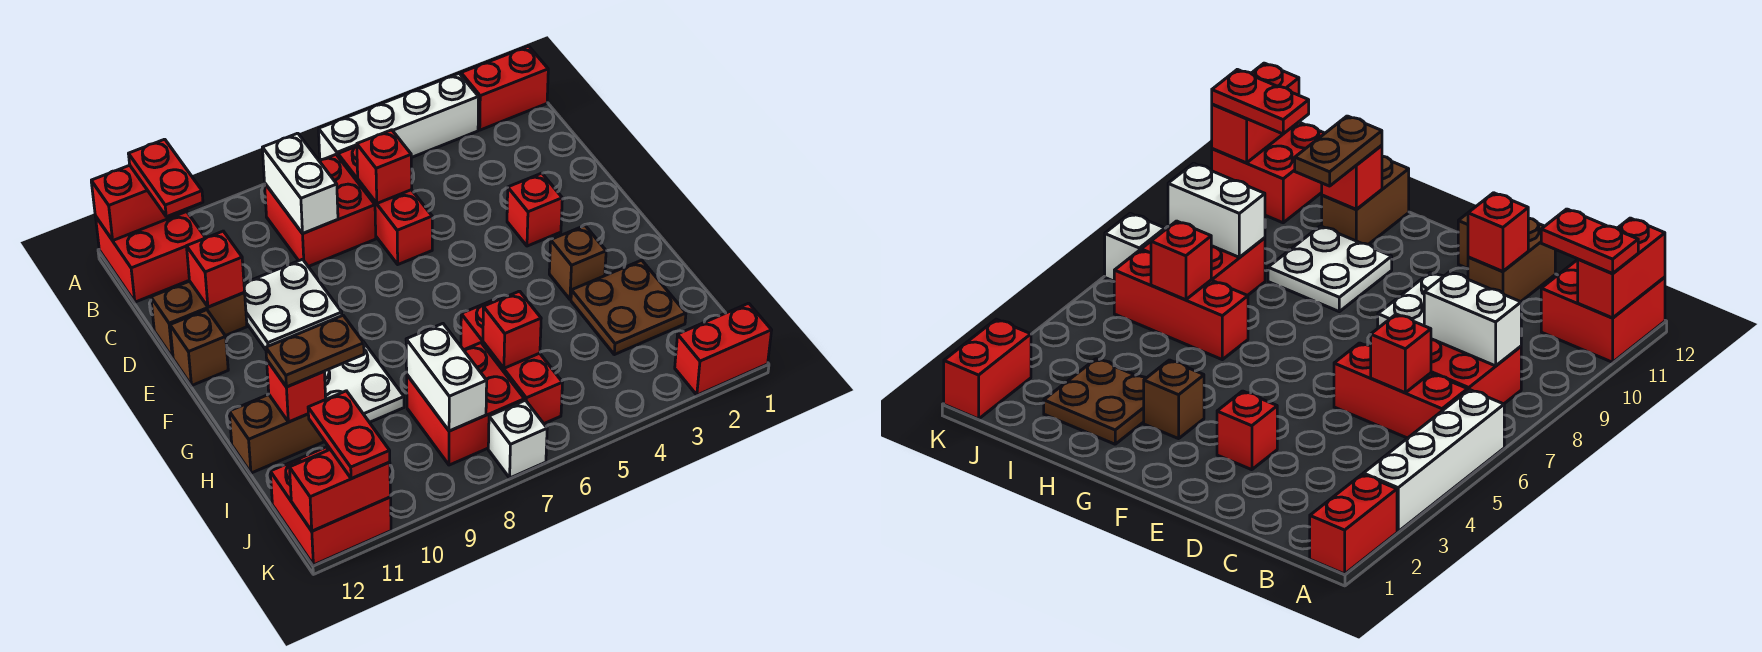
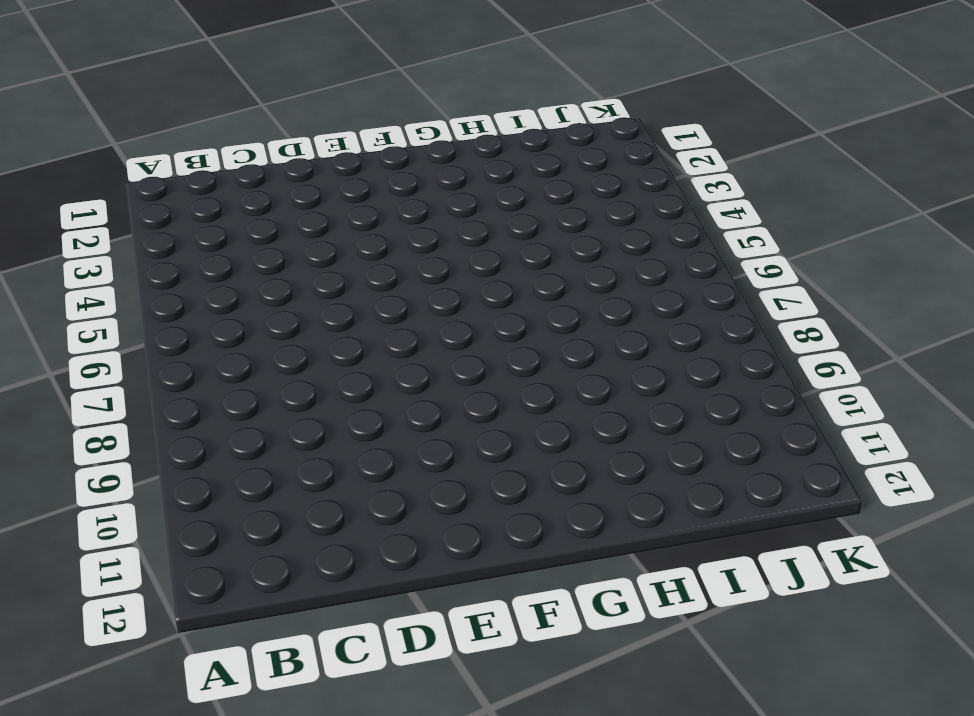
none -> red 1x2 brick [461,46,548,130]
none -> white 1x4 brick [319,74,479,161]
none -> red 2x2 brick [95,212,205,302]

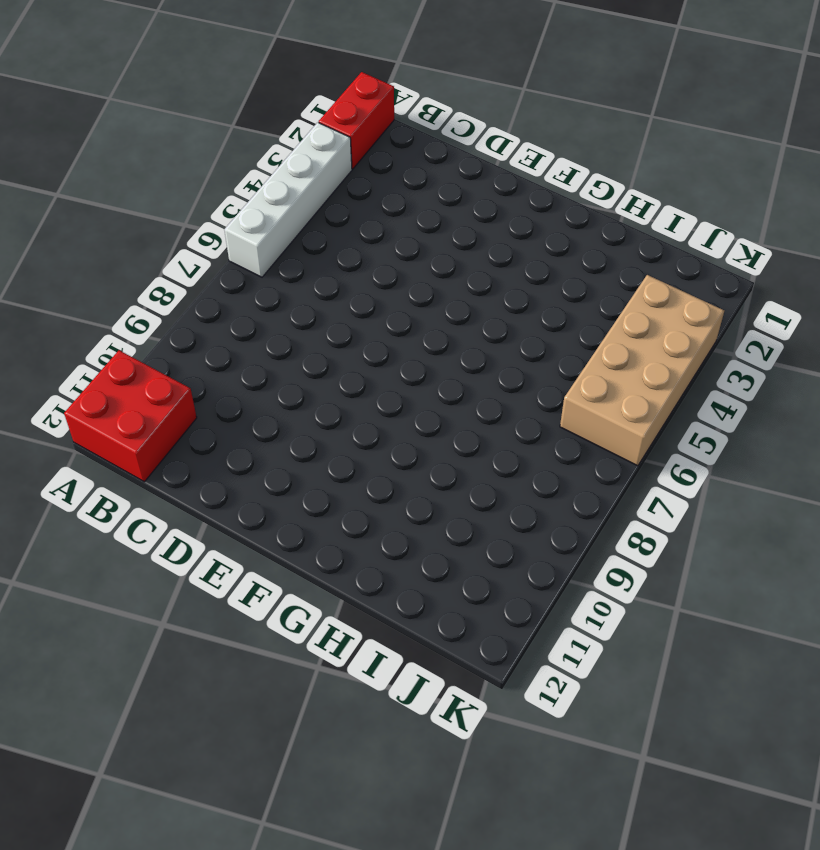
tan 2x4 brick [560,275,724,466] -> red 1x3 brick [461,299,563,423]
none -> red 1x3 brick [338,146,432,264]
none -> red 2x2 brick [265,155,376,267]
none -> white 2x2 plate [244,259,342,350]

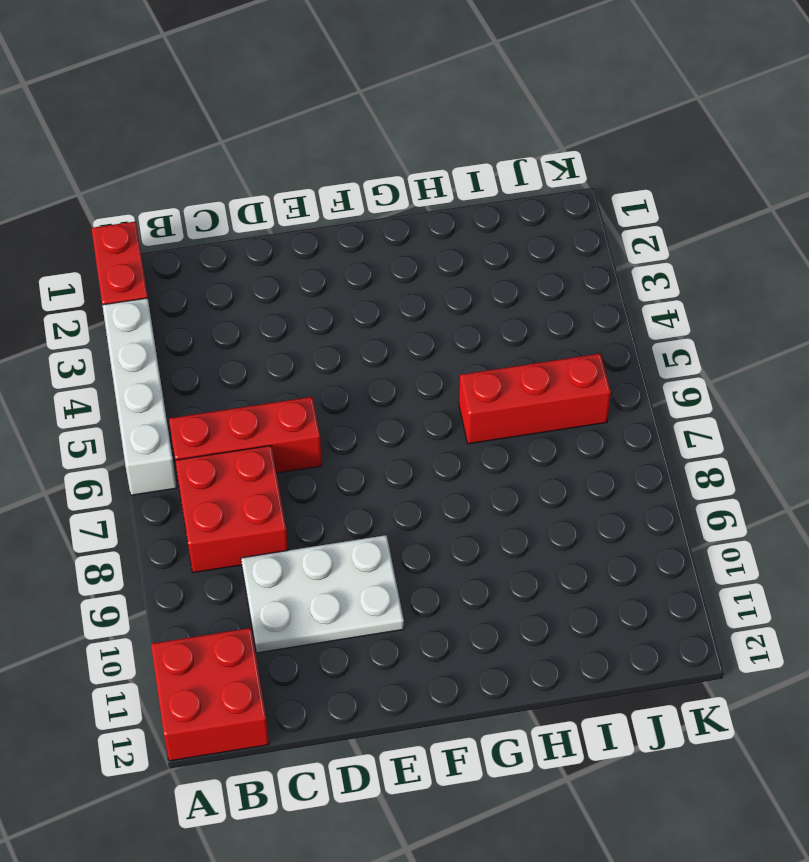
white 2x3 plate [241,535,404,653] -> white 2x2 plate [244,259,342,350]
none -> brown 1x2 brick [151,281,247,357]
none -> red 1x1 brick [507,173,562,246]
none -> brown 1x1 brick [170,310,228,385]

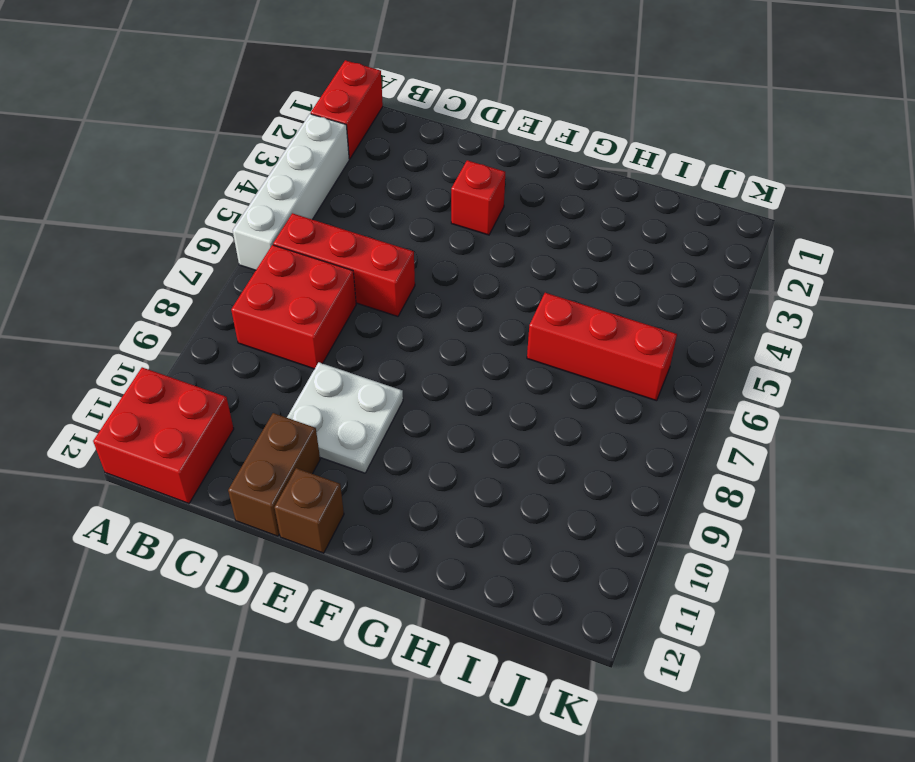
none -> brown 1x1 brick [549,226,606,299]
none -> white 2x2 plate [324,342,404,422]
none -> brown 2x2 plate [571,260,686,355]

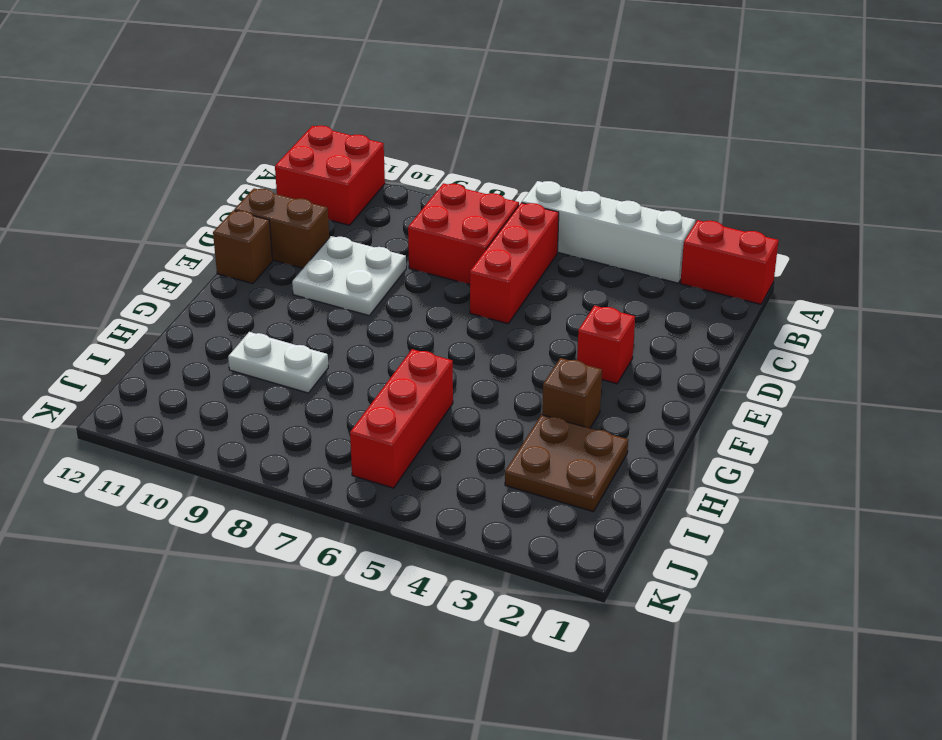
white 1x2 plate [228,332,328,393] -> white 2x2 plate [324,342,404,422]
none -> brown 1x2 brick [229,394,325,473]
none -> red 2x2 brick [407,343,524,465]
none -> red 2x2 brick [270,447,391,565]

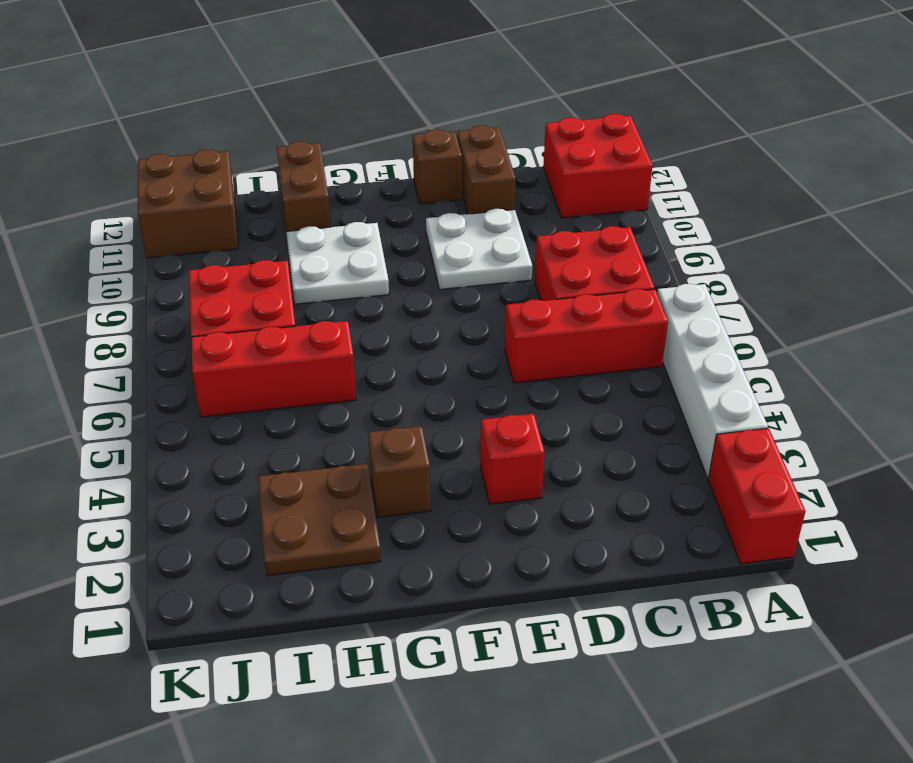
brown 2x2 brick [138,150,238,258] -> red 2x2 brick [270,447,391,565]
none -> red 1x2 brick [675,303,772,395]
none -> white 1x1 brick [488,400,547,478]
none -> red 1x2 brick [91,165,187,240]

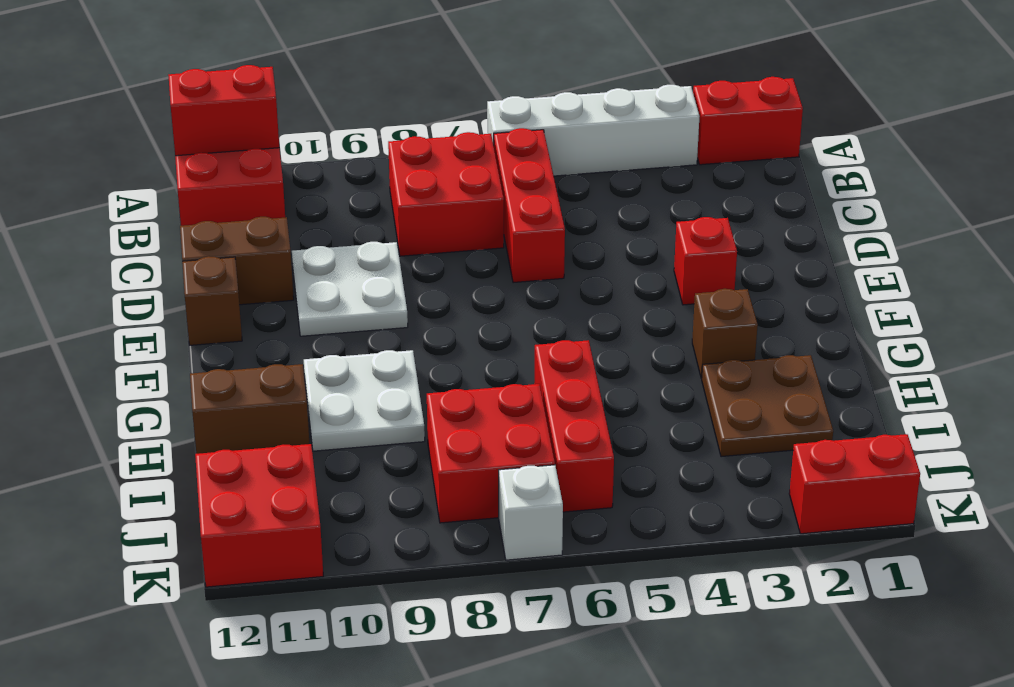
none -> white 1x2 brick [262,133,338,233]
none -> red 1x1 brick [357,130,412,203]
none -> red 1x1 brick [187,231,245,307]

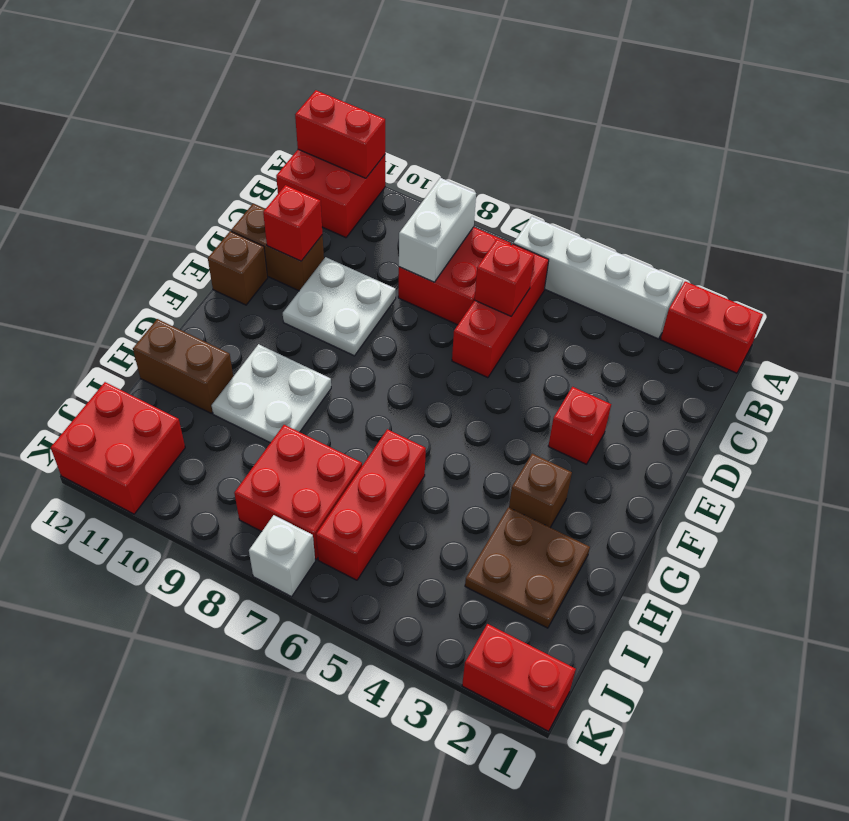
none -> red 1x1 brick [267,360,326,422]
none -> red 1x1 brick [483,291,541,368]
none -> white 1x2 brick [406,324,487,431]

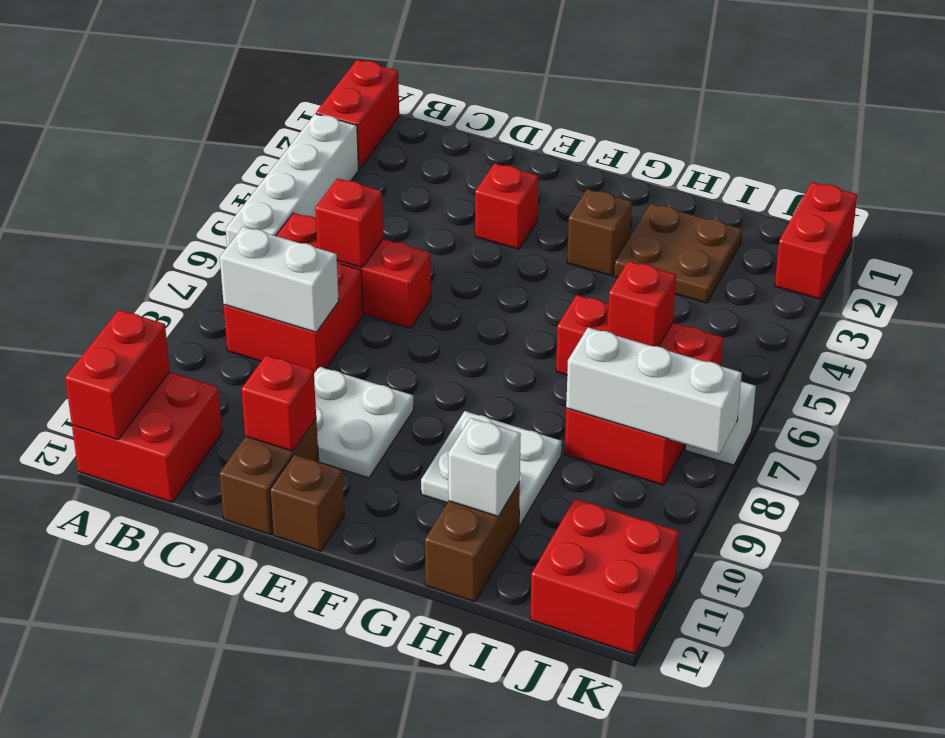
white 1x1 brick [448,418,521,516] -> red 1x1 brick [267,360,326,422]
white 1x3 brick [566,327,742,454] -> white 1x2 brick [406,324,487,431]
none -> red 1x2 brick [289,449,390,531]
none -> red 1x2 plate [129,139,203,217]
none -> brown 1x2 plate [266,316,364,387]

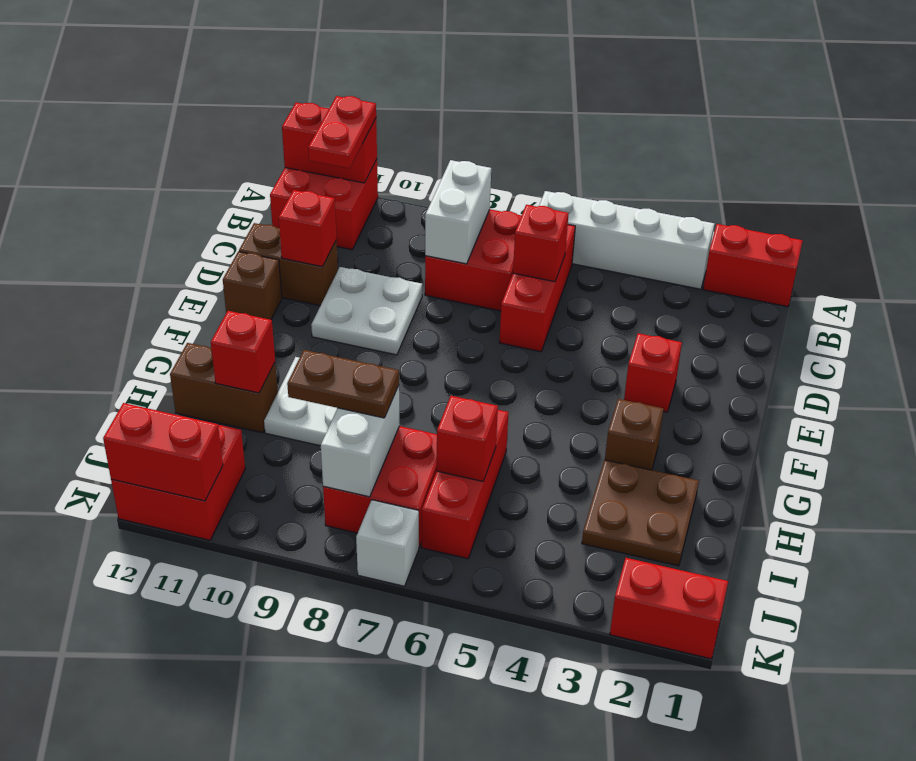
brown 1x2 plate [287,350,399,418] -> brown 1x2 plate moved to [266,316,364,387]
none -> red 1x2 plate [308,391,390,479]

